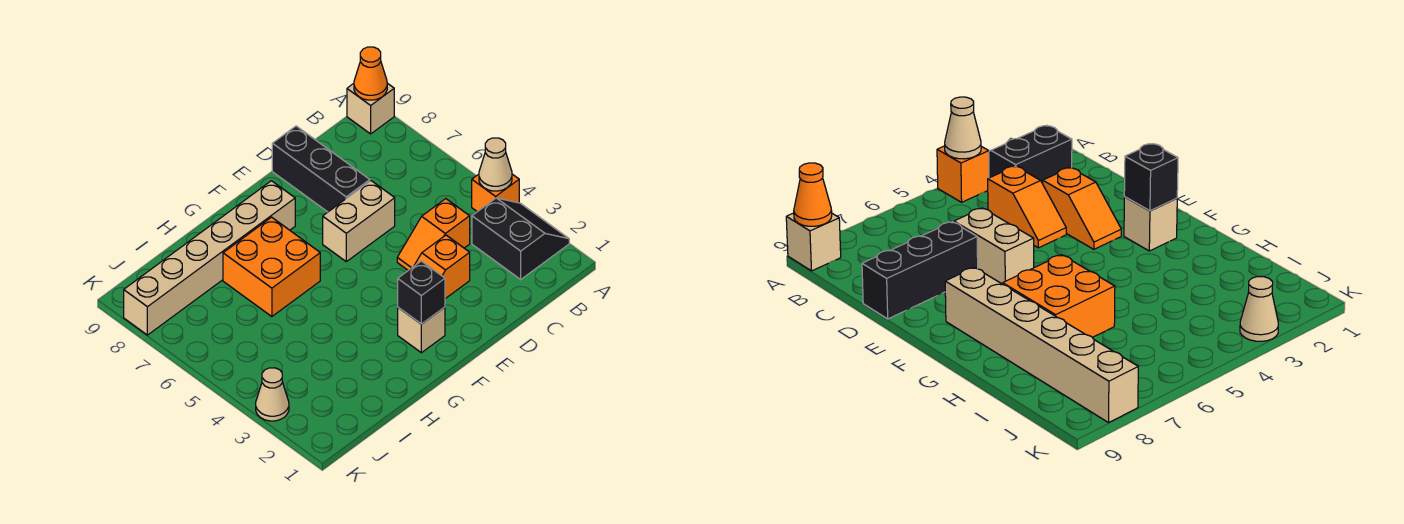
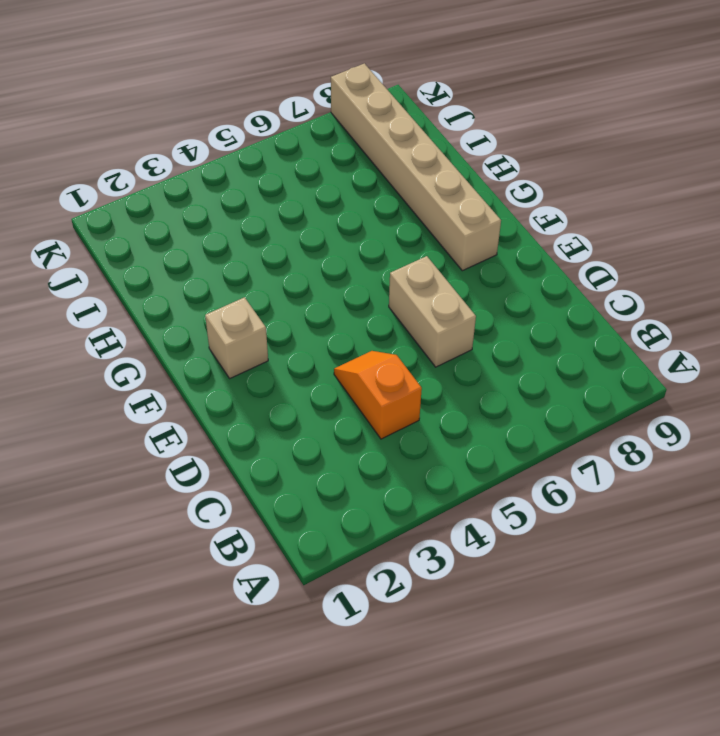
none -> black 2x2 slope [472,198,569,279]
none -> orange 1x1 brick [472,174,519,212]
none -> tan 1x1 brick [347,83,394,134]

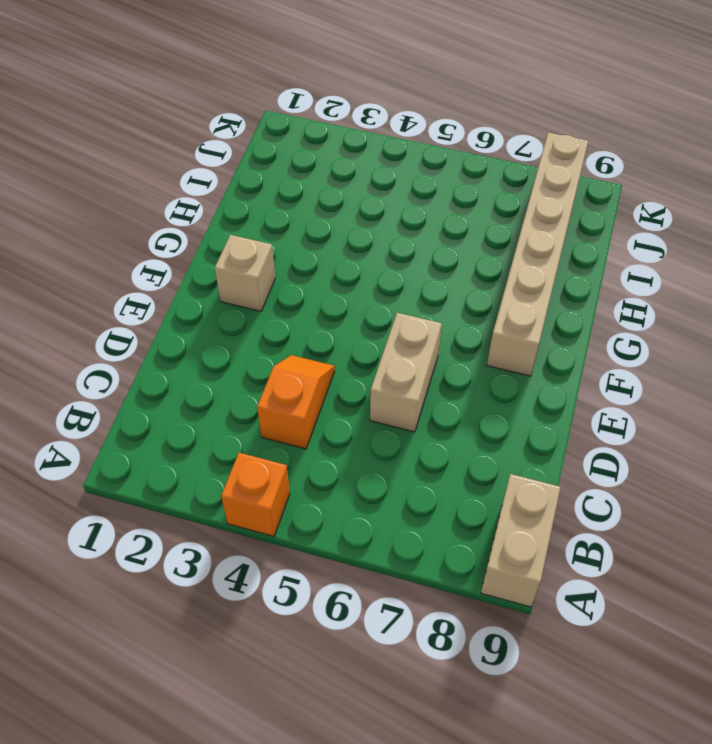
tan 1x2 brick [481,474,561,607] -> tan 1x1 brick [347,83,394,134]
none -> black 2x2 slope [472,198,569,279]
none -> orange 1x2 slope [414,235,470,299]
none -> black 1x3 brick [272,126,370,212]

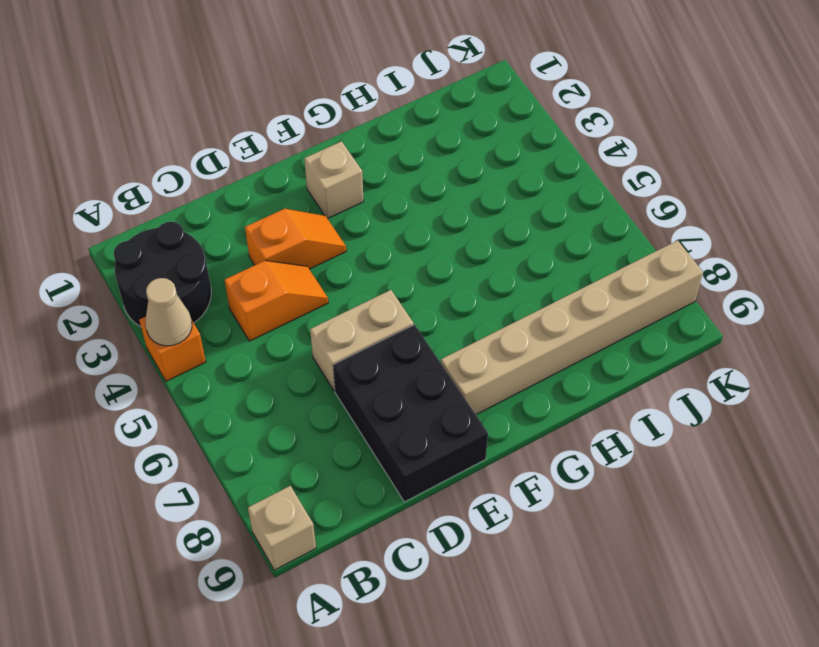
black 2x2 round brick [114,222,211,327] -> black 2x2 slope [472,198,569,279]
black 2x3 brick [333,325,488,502] -> black 1x3 brick [272,126,370,212]
none -> orange 2x2 brick [223,217,320,317]
none -> tan 1x1 cone [256,368,289,421]
none -> orange 1x1 cone [354,47,387,100]

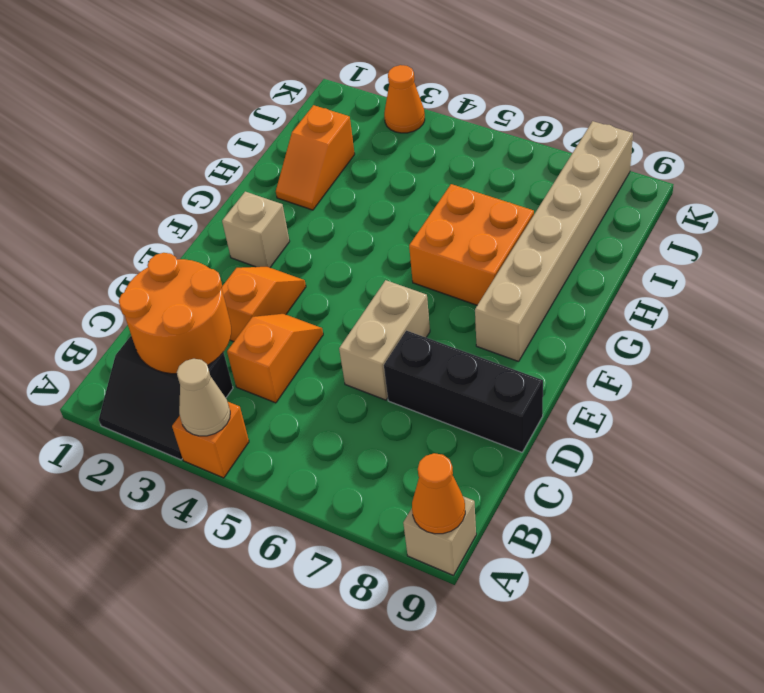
orange 2x2 round brick [119,253,231,374] -> none
orange 1x2 slope [276,105,355,210] -> none
orange 1x1 cone [384,65,425,133] -> tan 1x1 cone [256,368,289,421]
none -> black 1x1 brick [398,261,445,324]

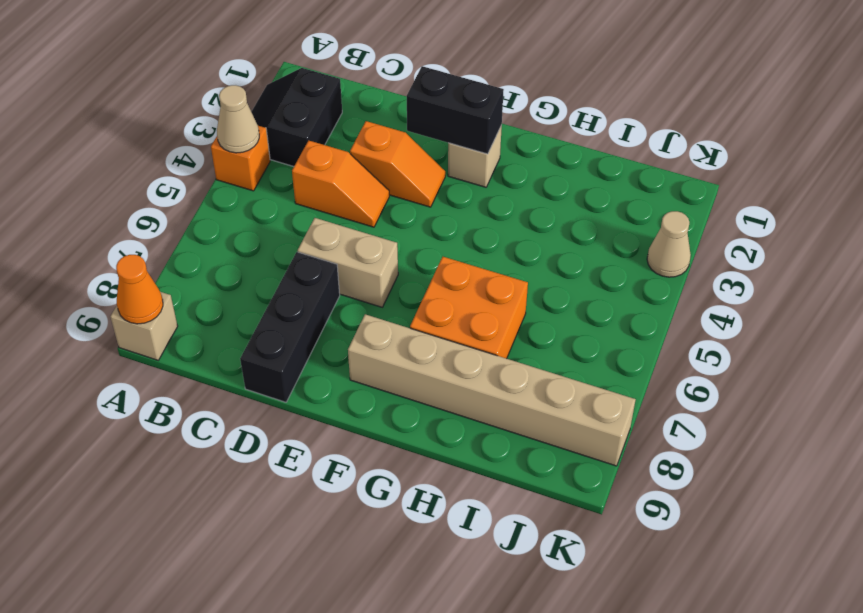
black 1x2 brick [407,66,504,154] -> black 1x1 brick [398,261,445,324]

